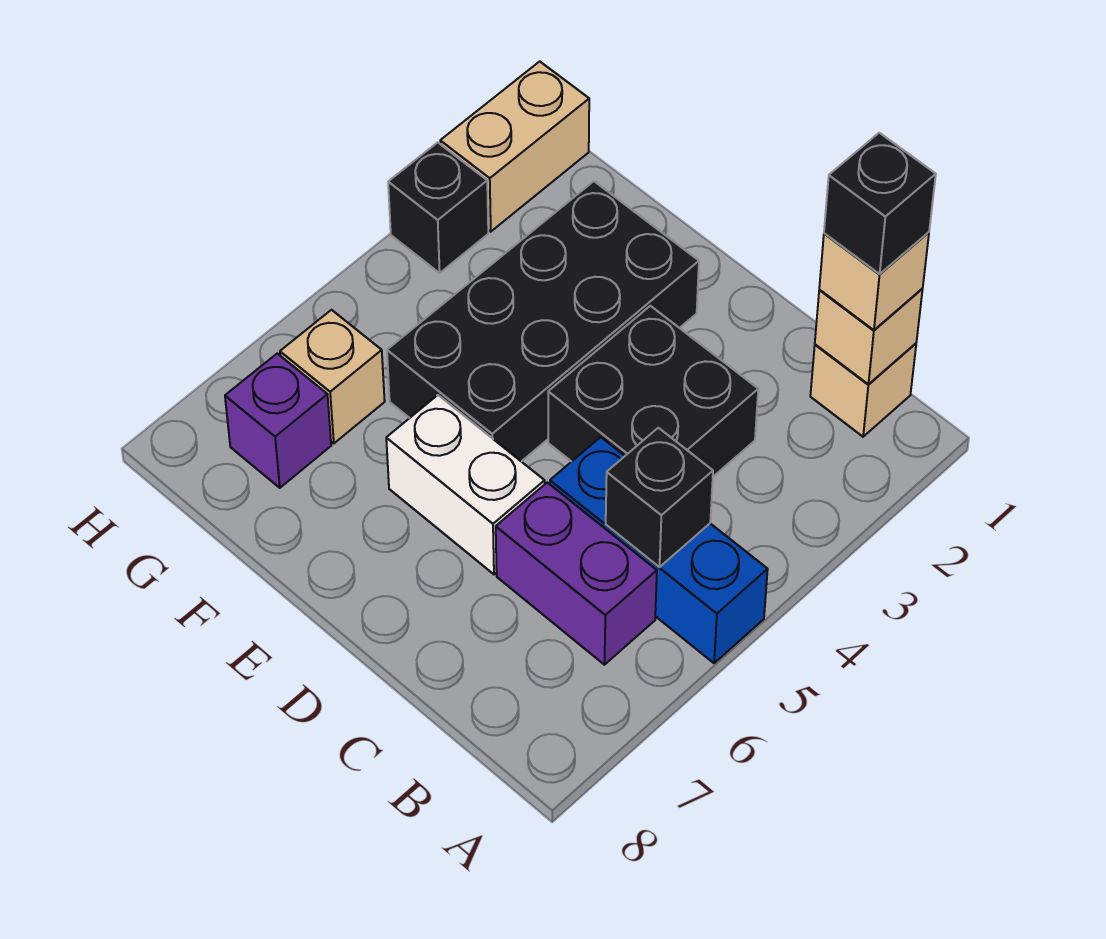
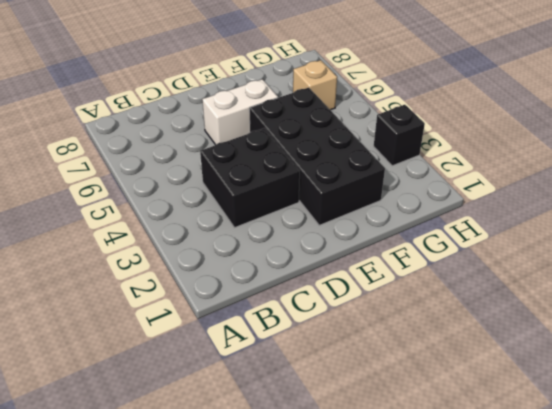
none -> blue 1x3 brick [550,437,768,663]
none -> tan 1x1 brick [810,344,916,437]
none -> purple 1x2 brick [496,483,657,665]

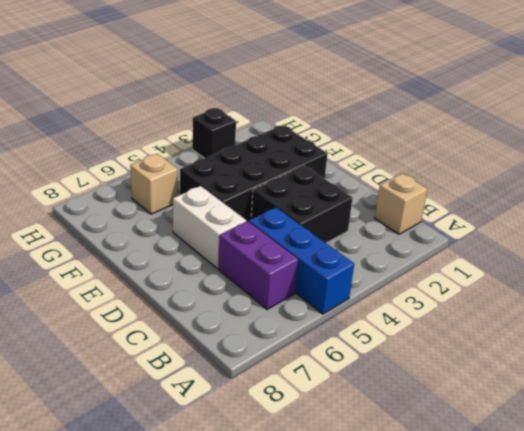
none -> purple 1x1 brick [225,353,331,488]
none -> tan 1x2 brick [440,61,589,232]
none -> tan 1x1 brick [815,289,923,384]

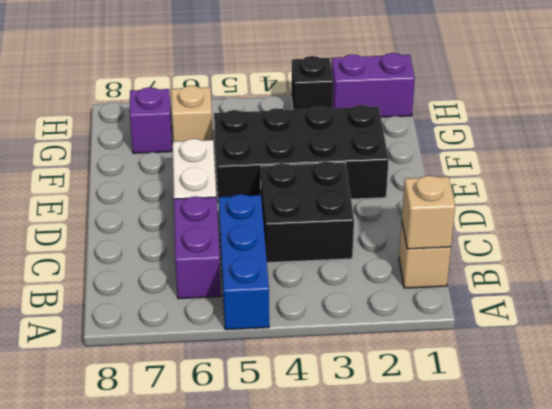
purple 1x2 brick [331,53,415,117] -> tan 1x2 brick [440,61,589,232]
none -> black 1x1 brick [606,428,713,567]
none -> tan 1x1 brick [819,232,929,330]
none -> black 1x1 brick [824,133,936,274]

